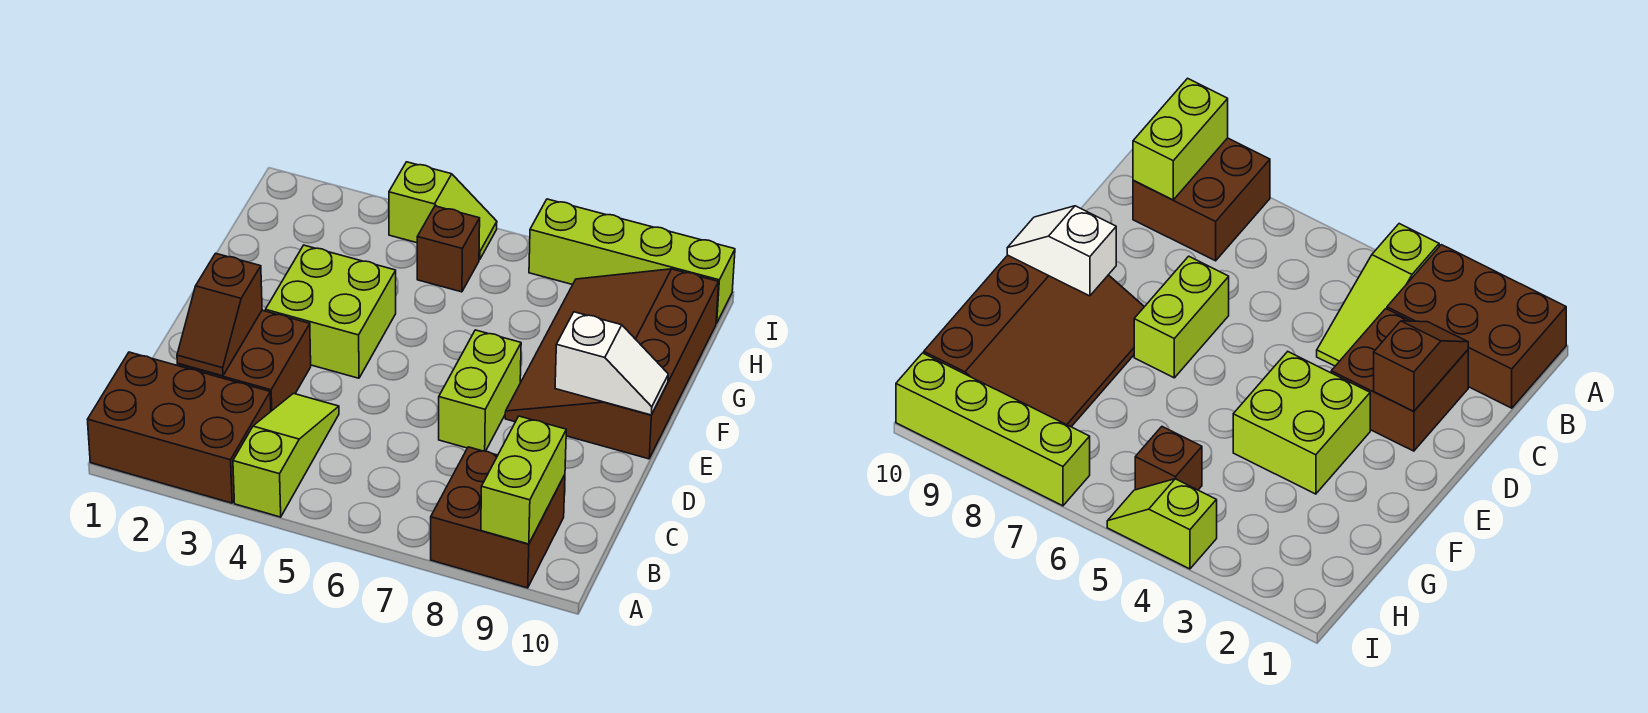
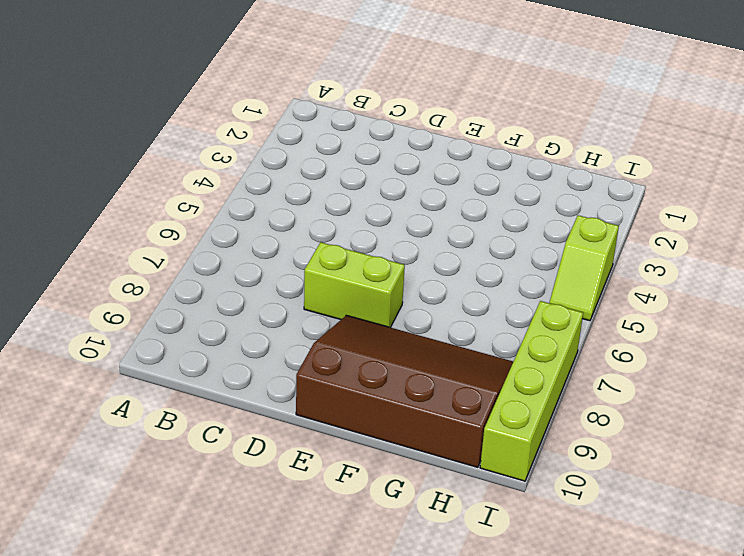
none -> brown 2x3 brick [88,352,271,503]
none -> lime 1x3 slope [233,394,339,517]
none -> brown 2x2 brick [431,447,565,588]

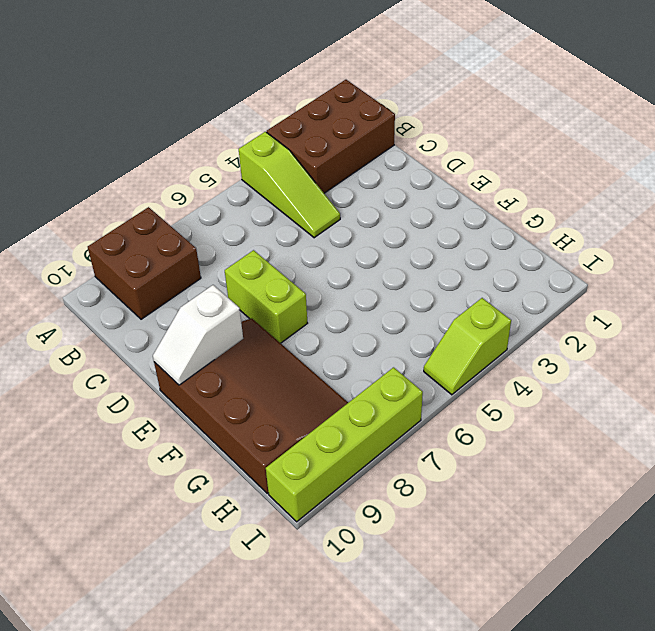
none -> brown 2x2 brick [177,310,311,411]
none -> lime 2x2 brick [265,245,396,378]
none -> brown 1x1 brick [417,206,480,292]

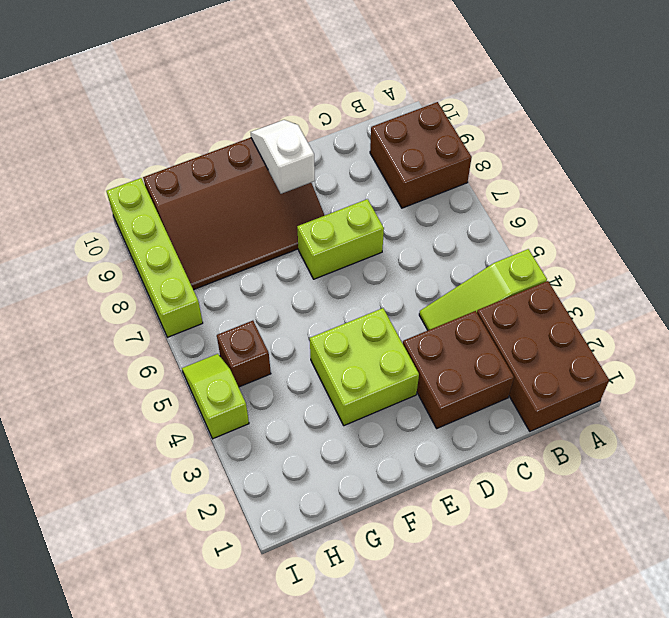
none -> lime 1x2 brick [481,416,566,544]
none -> brown 1x2 slope [177,253,262,376]

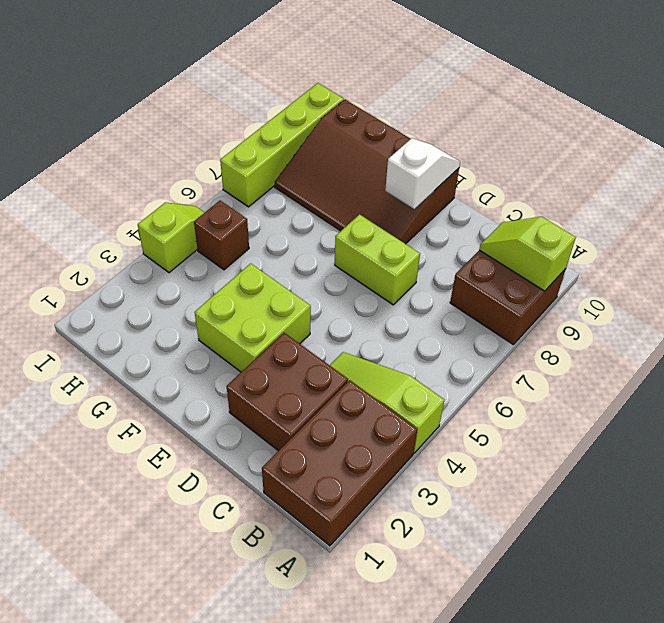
lime 1x2 slope [479,217,576,291] -> lime 1x2 brick [481,416,566,544]
none -> brown 1x2 slope [177,253,262,376]

